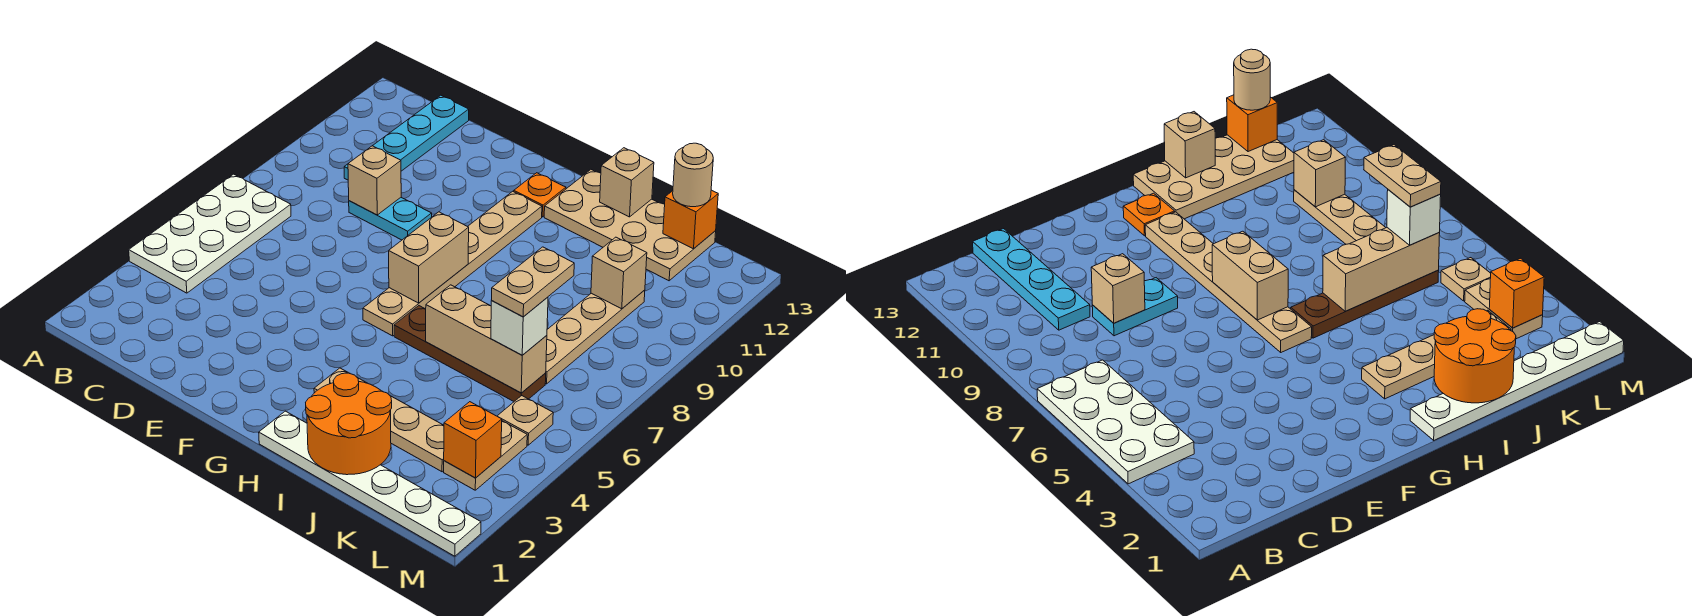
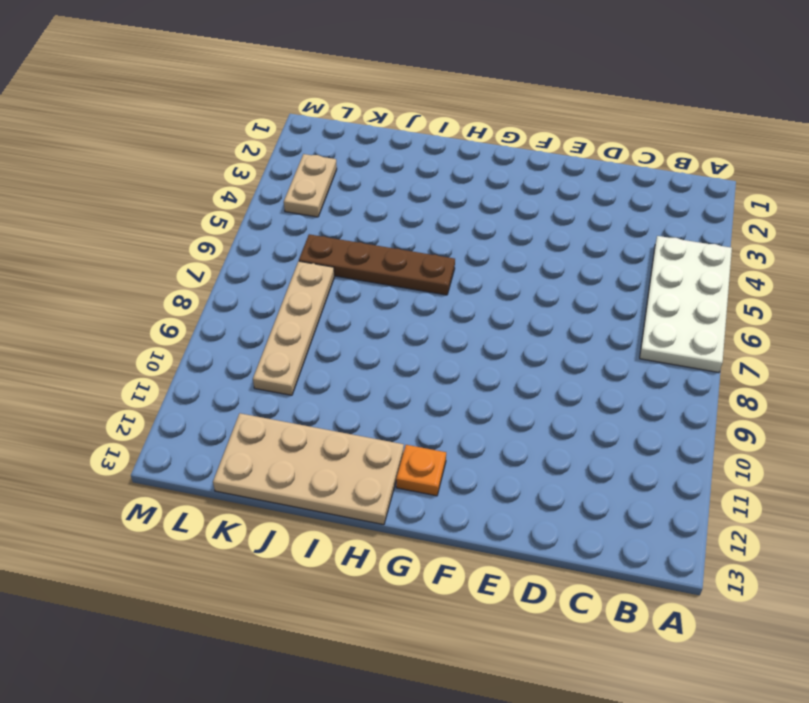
none -> cyan 1x4 plate [344,95,469,180]
none -> cyan 1x2 plate [349,198,432,240]
none -> tan 1x6 plate [363,191,542,336]

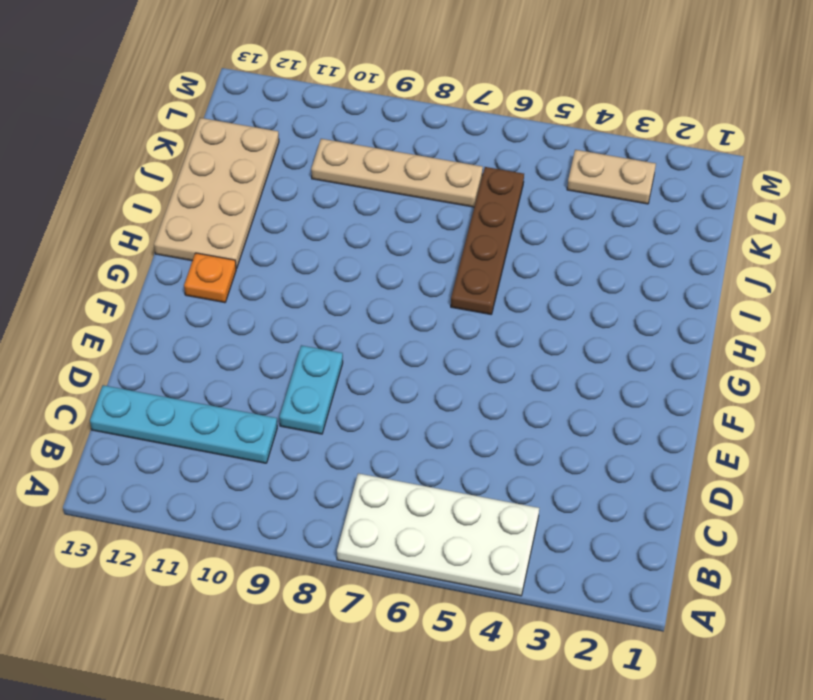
none -> tan 1x6 plate [363,191,542,336]
none -> white 1x6 plate [259,411,481,556]
none -> tan 1x4 plate [314,368,444,472]

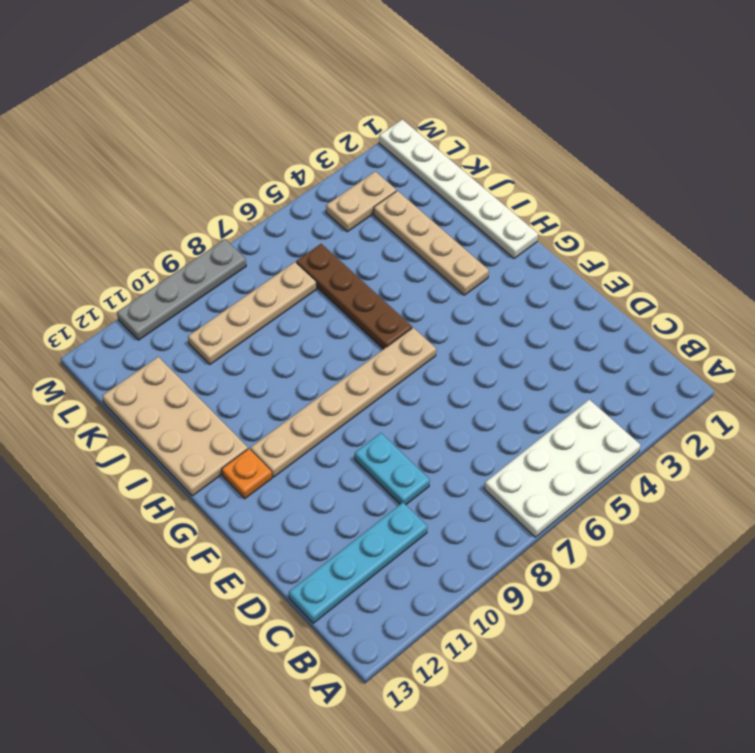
grey 1x4 plate [117,239,246,340] -> none
none -> tan 1x1 plate [497,396,553,445]
none -> tan 1x1 brick [348,146,401,215]
none -> tan 1x2 brick [389,212,469,303]

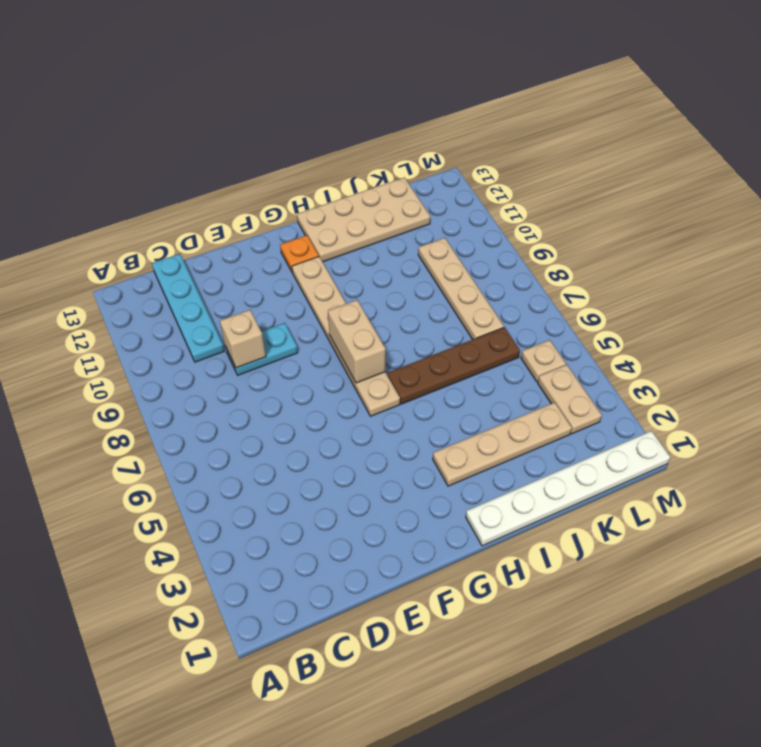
none -> white 2x4 plate [129,174,291,293]
none -> orange 2x2 round brick [306,373,392,475]
none -> tan 1x3 brick [426,285,547,393]

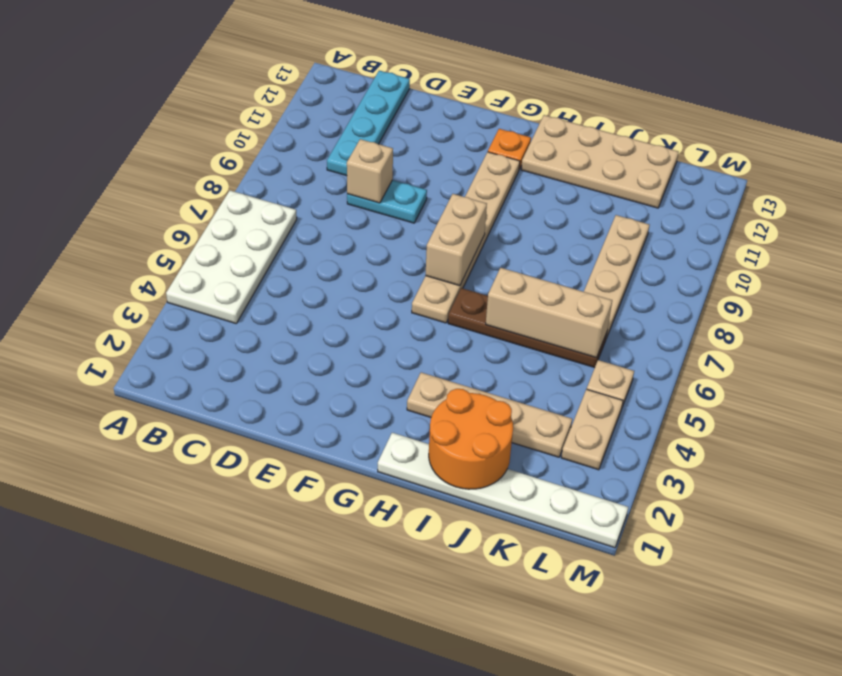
none -> tan 1x1 brick [600,148,654,217]
none -> tan 1x1 brick [591,237,647,309]
none -> orange 1x1 brick [663,190,718,249]

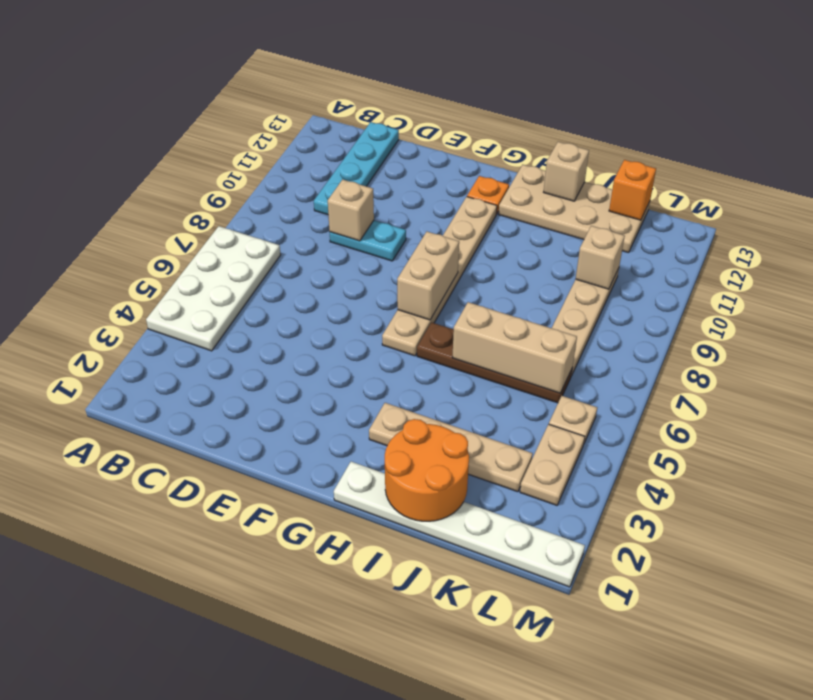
none -> orange 1x1 brick [444,402,502,478]
none -> white 1x1 brick [491,297,548,355]
none -> tan 1x1 round brick [673,143,713,207]

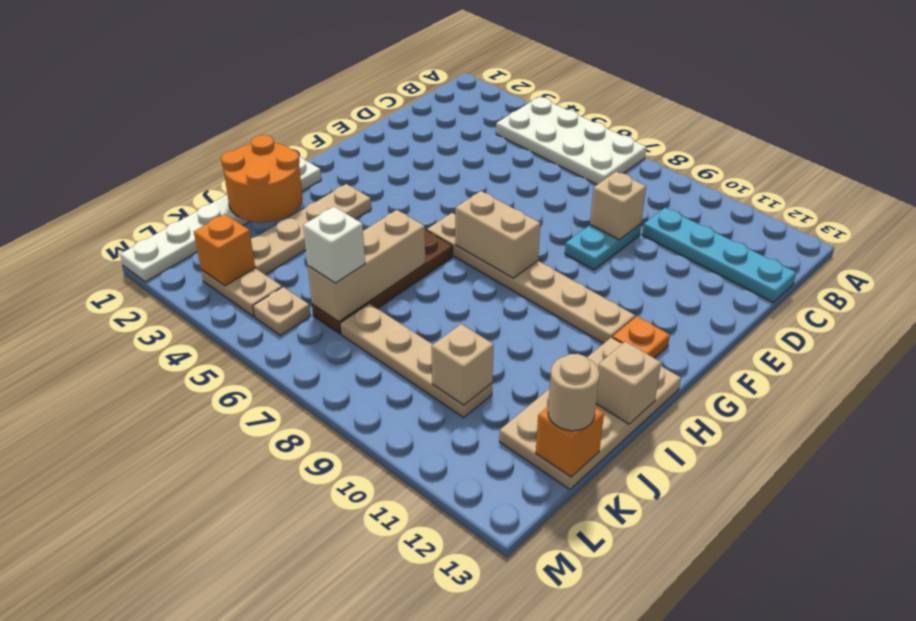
none -> tan 1x2 plate [492,247,574,317]

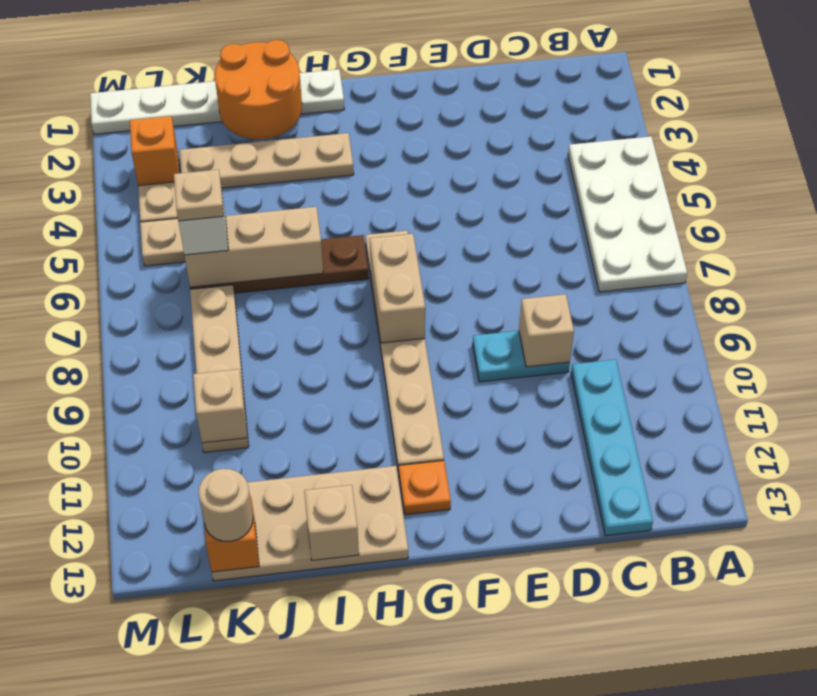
tan 1x1 plate [174,169,224,221] -> tan 1x2 plate [492,247,574,317]

